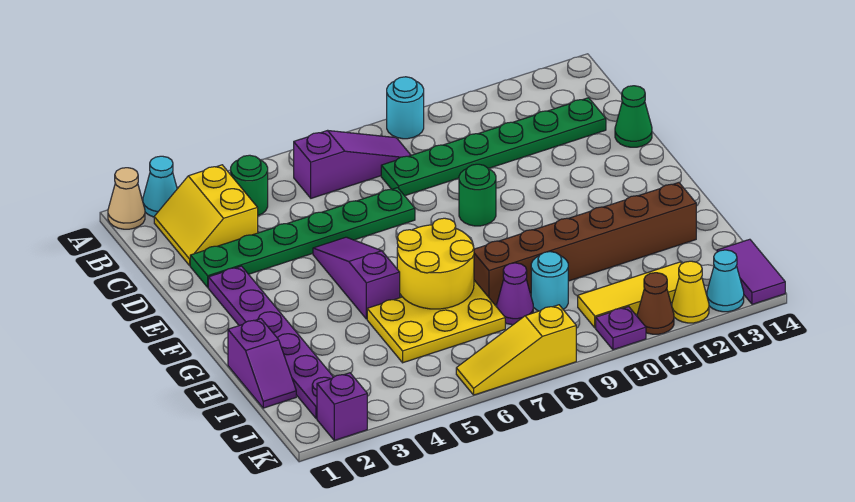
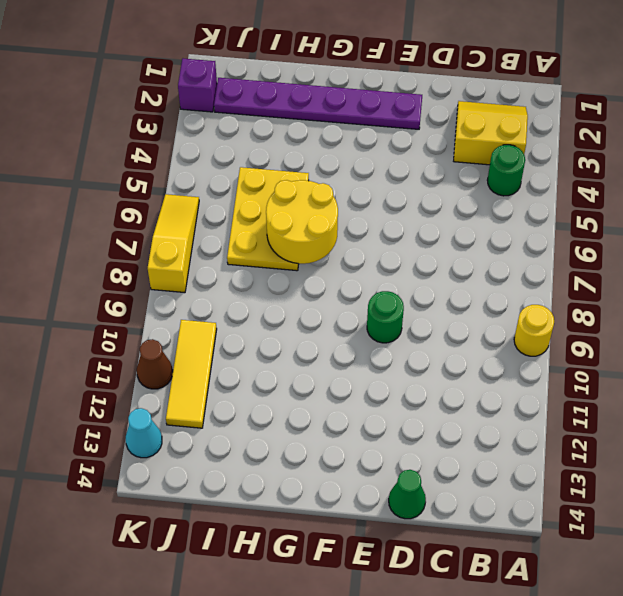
yellow 1x1 round brick [514,305,554,356] -> cyan 1x1 round brick [387,77,424,139]
none -> tan 1x1 cone [108,168,145,229]
none -> cyan 1x1 cone [143,156,177,217]
none -> purple 1x3 slope [294,130,411,198]

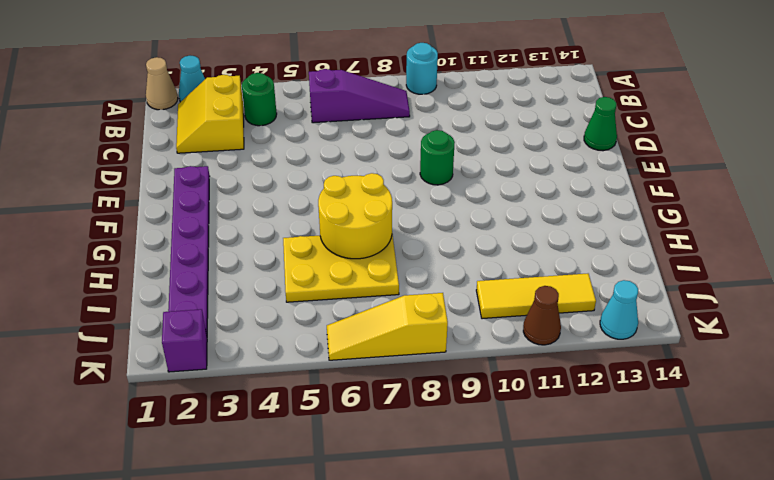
none -> green 1x6 plate [381,98,606,196]
none -> green 1x6 plate [190,188,415,287]
none -> purple 1x3 slope [313,237,400,319]

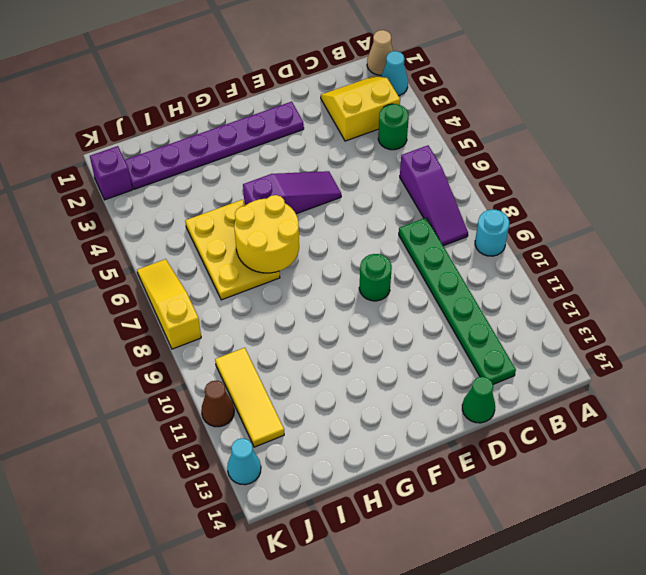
none -> green 1x6 plate [190,188,415,287]
none -> purple 1x2 slope [228,319,296,408]
none -> brown 1x6 brick [474,183,696,305]

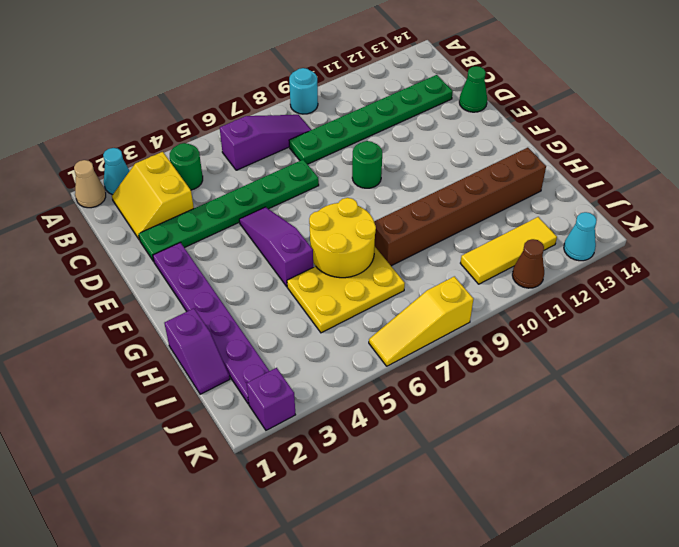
none -> purple 1x1 cone [497,263,533,325]
none -> cyan 1x1 round brick [531,252,568,311]
none -> purple 1x2 tile [717,239,785,304]

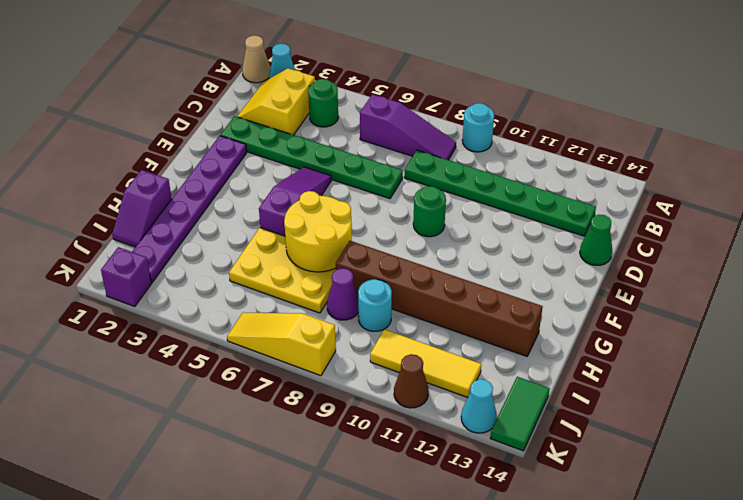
green 1x2 tile [490,377,550,451] -> purple 1x2 tile [717,239,785,304]
none -> purple 1x1 plate [596,307,646,350]
none -> yellow 1x1 cone [672,261,709,323]

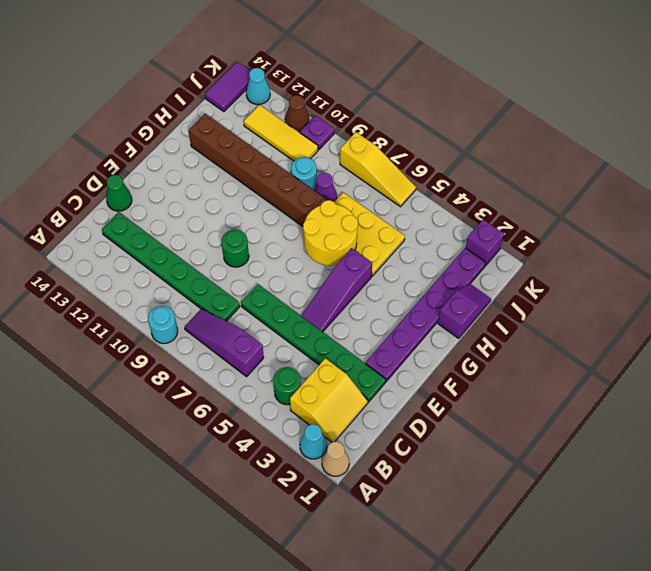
none -> yellow 1x1 cone [672,261,709,323]

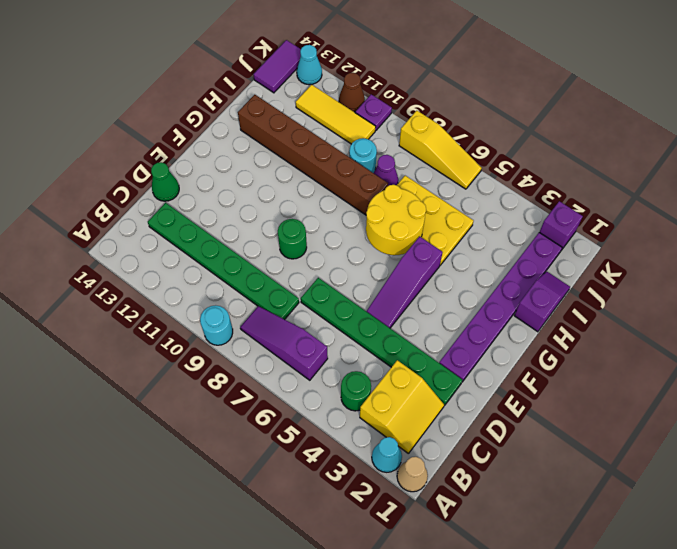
none -> yellow 1x1 cone [672,261,709,323]

